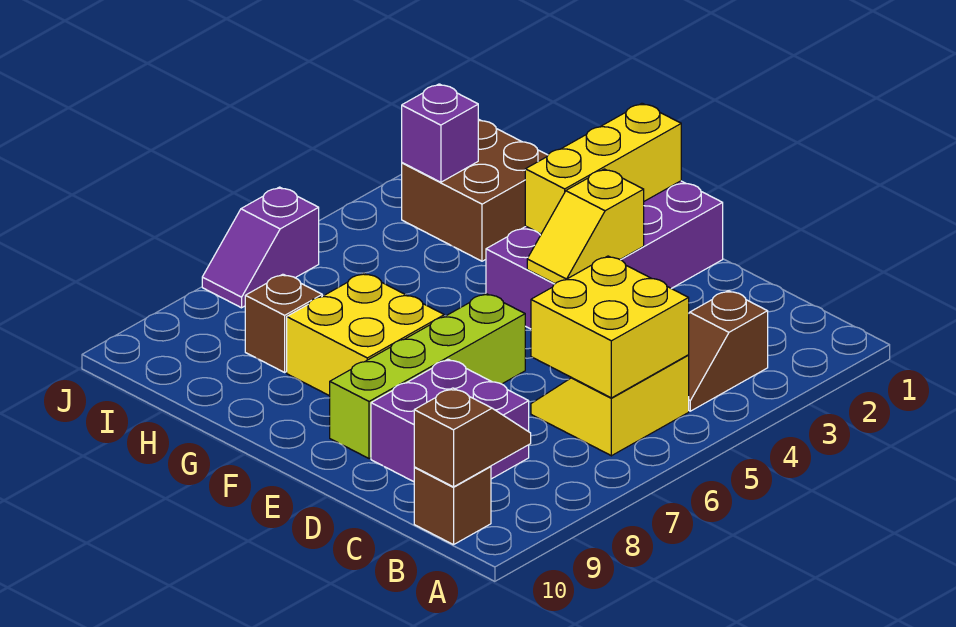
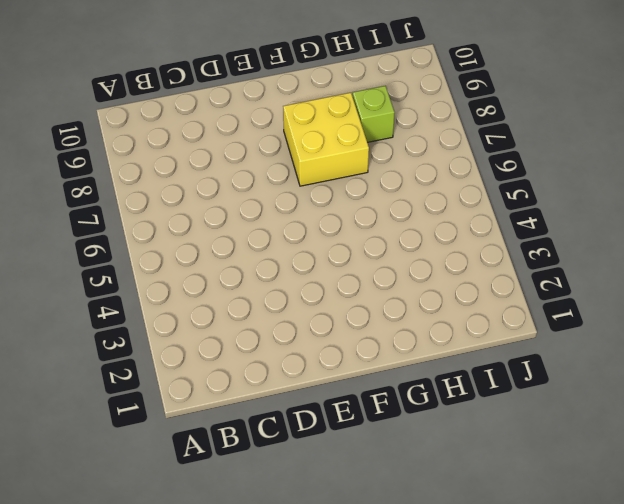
lime 1x1 brick [353,86,395,142] -> brown 1x1 brick [245,274,322,372]
none -> brown 1x2 slope [689,291,768,411]
none -> yellow 2x2 slope [531,355,689,456]
none -> brown 1x1 brick [414,466,491,545]

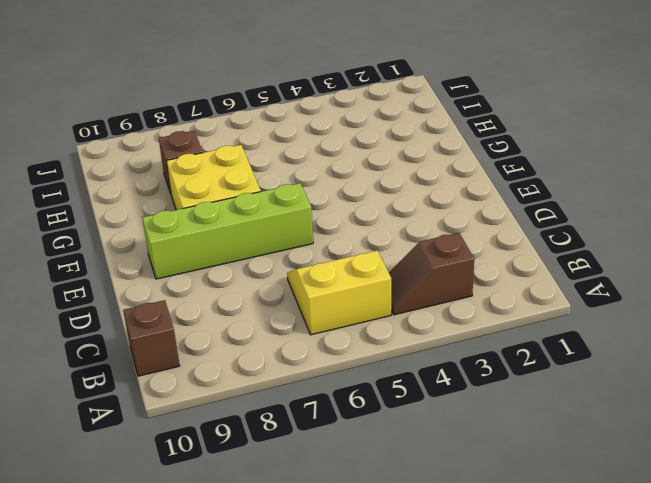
none -> purple 2x2 brick [371,359,529,482]
none -> purple 2x4 brick [486,181,723,329]
none -> brown 2x2 brick [402,119,548,261]

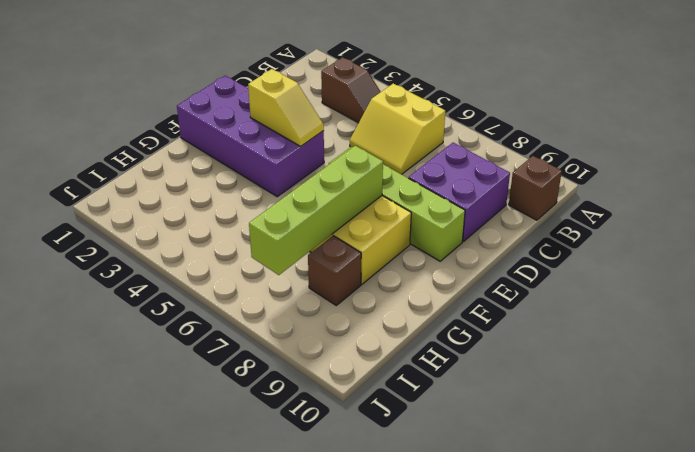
lime 1x4 brick [249,146,383,275] -> none
none -> brown 2x2 brick [402,119,548,261]
none -> purple 1x2 slope [202,187,319,308]
none -> yellow 2x2 brick [531,256,689,398]

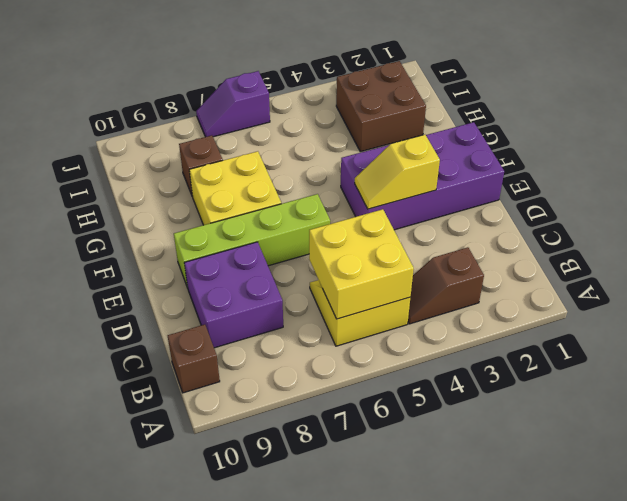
none -> brown 1x2 slope [414,388,531,487]
none -> yellow 1x3 brick [525,103,681,234]
none -> purple 1x1 brick [402,84,478,182]

